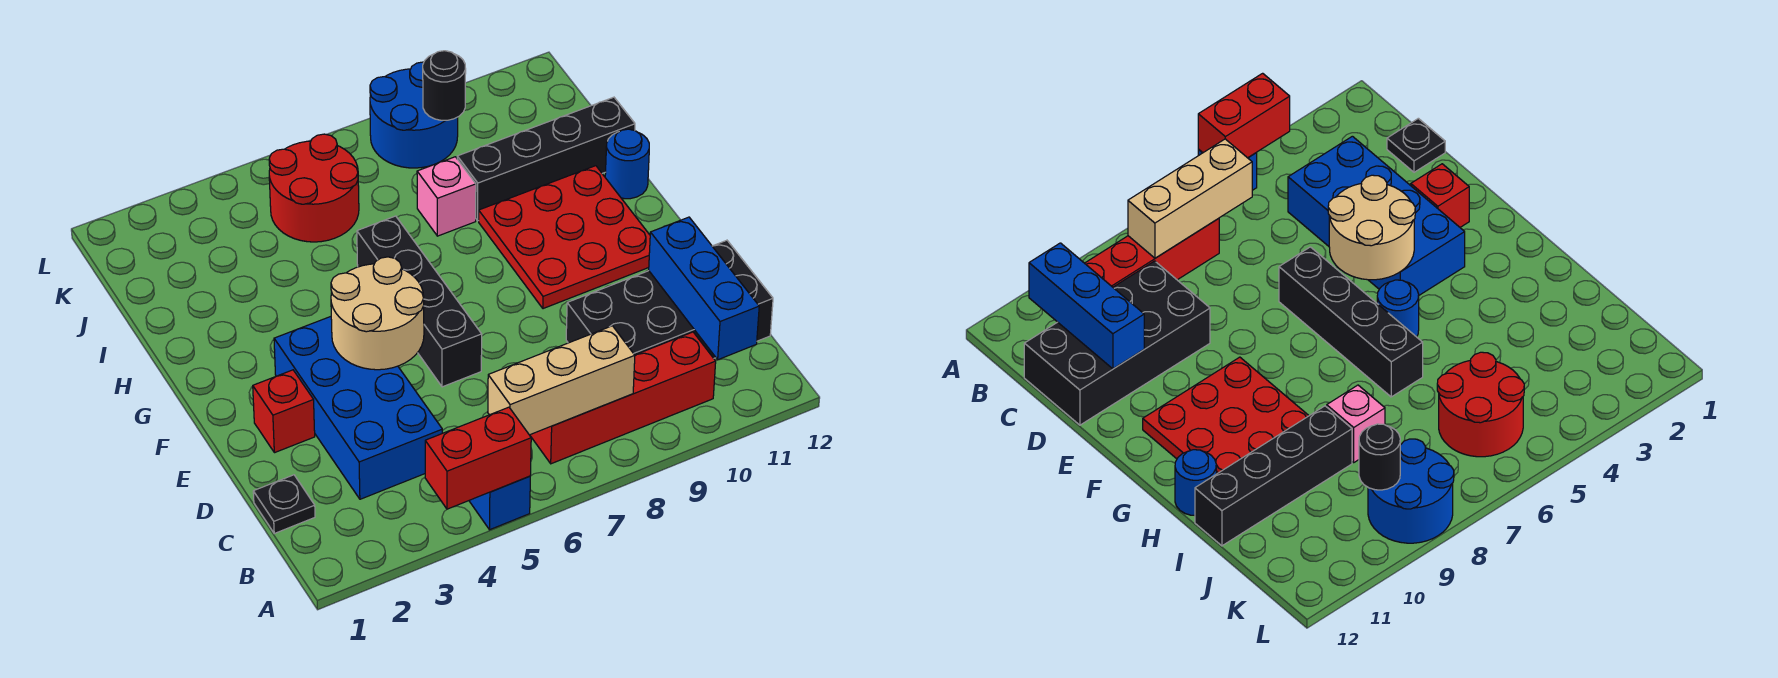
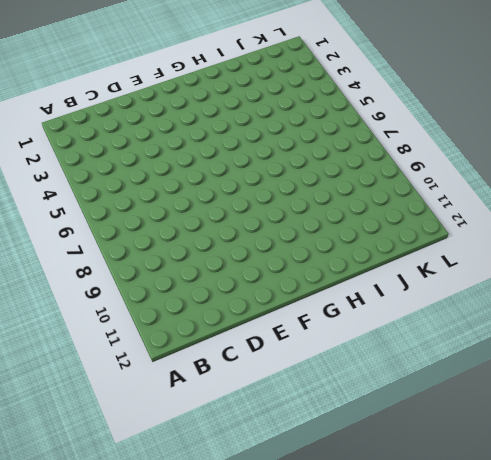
none -> blue 1x1 brick [469,476,530,530]
none -> red 1x4 brick [530,332,716,464]
none -> black 1x1 plate [253,475,315,533]

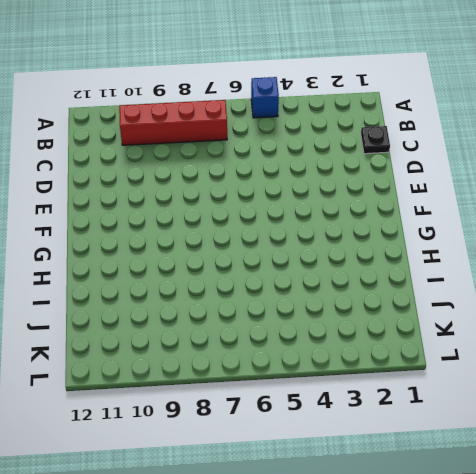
none -> blue 2x4 brick [274,317,442,499]
none -> black 2x4 brick [566,240,773,358]
none -> red 1x1 brick [253,370,315,453]

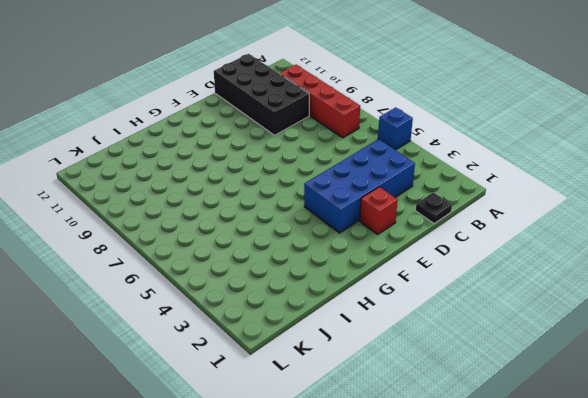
none -> black 1x4 brick [357,216,482,387]
none -> red 3x3 plate [479,166,650,309]
none -> blue 1x1 round brick [1377,280,1419,337]

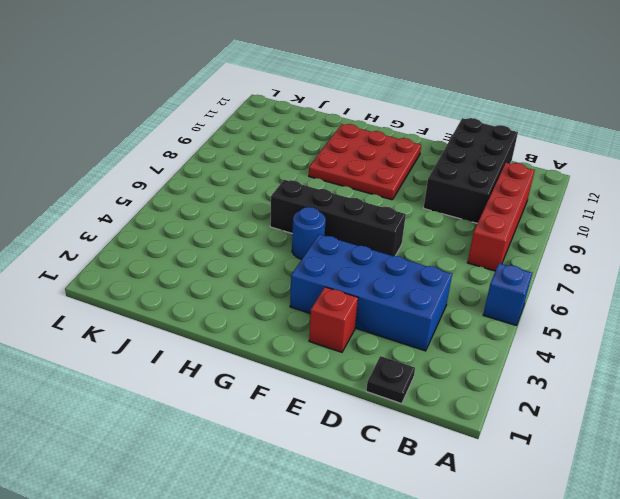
none -> blue 1x1 round brick [605,129,649,199]
none -> pink 1x1 brick [417,157,476,236]
none -> black 1x4 brick [457,97,635,221]

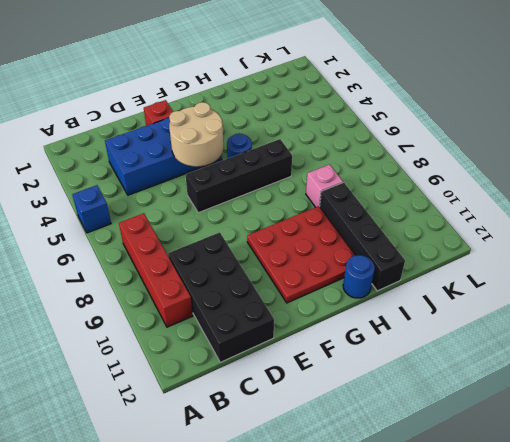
none -> black 1x1 plate [253,475,315,533]
none -> red 2x2 round brick [269,134,359,242]
none -> blue 2x2 round brick [370,62,458,168]

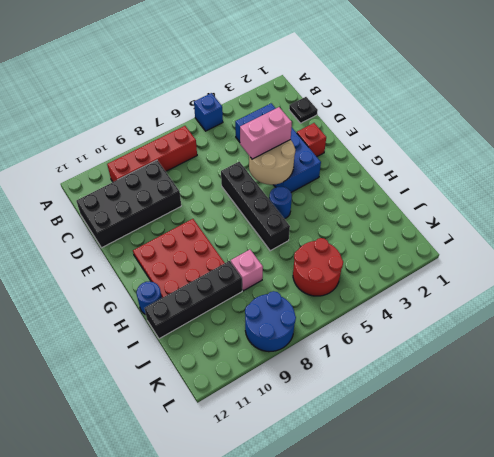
pink 1x2 brick [240,107,292,159] -> none
none -> red 1x2 brick [425,407,531,509]
none -> tan 1x3 brick [488,326,635,435]
none -> blue 1x3 brick [649,217,759,360]

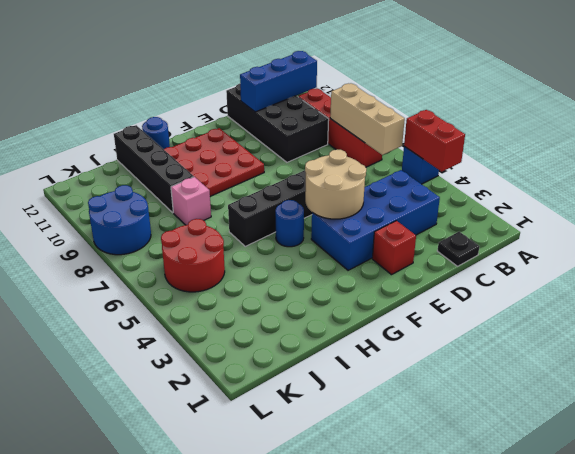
none -> black 1x1 round brick [423,51,466,120]

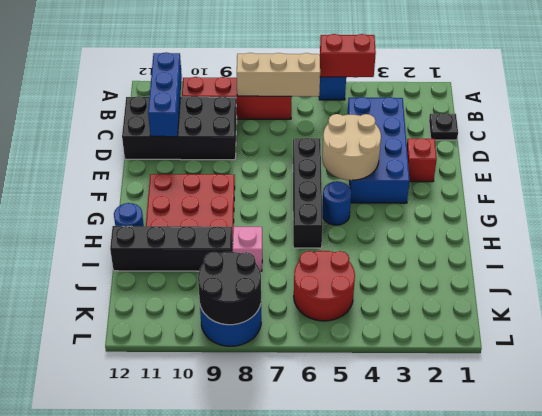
black 2x2 round brick [198,252,261,325] -> black 1x1 round brick [423,51,466,120]

